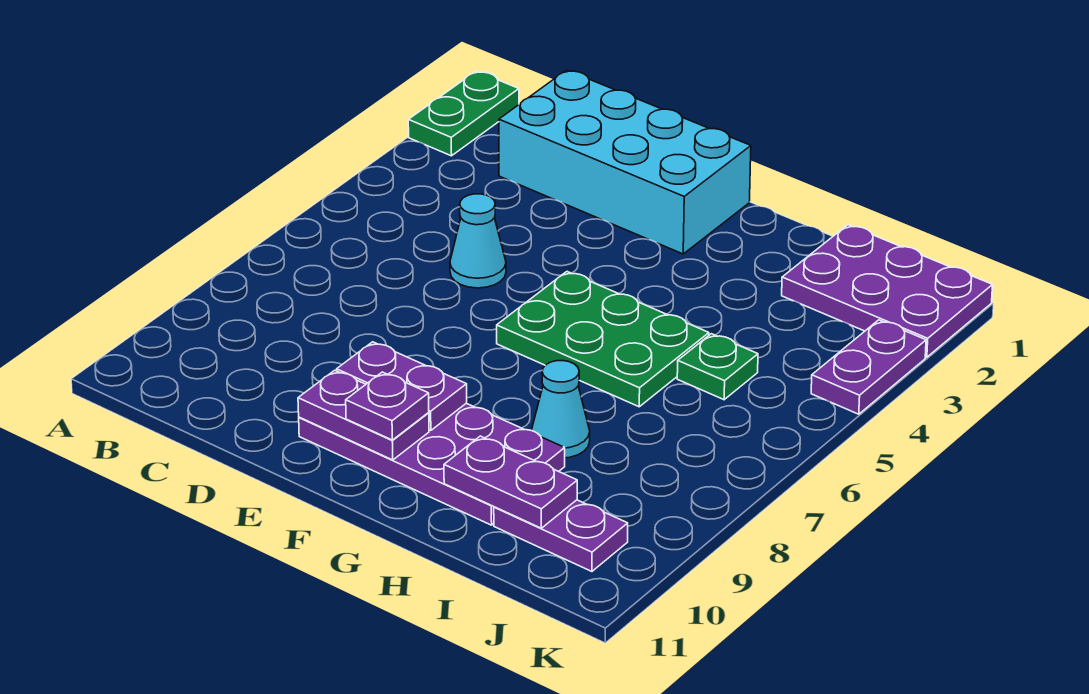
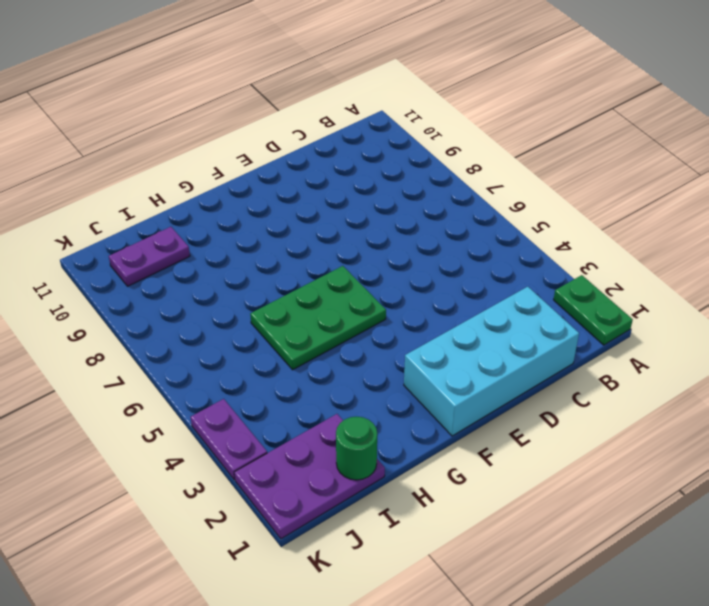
green 1x1 round brick [336,417,377,480] -> none
none -> cyan 1x1 cone [450,194,506,288]
none -> purple 2x4 plate [299,403,565,525]
none -> cyan 1x1 cone [531,361,590,458]

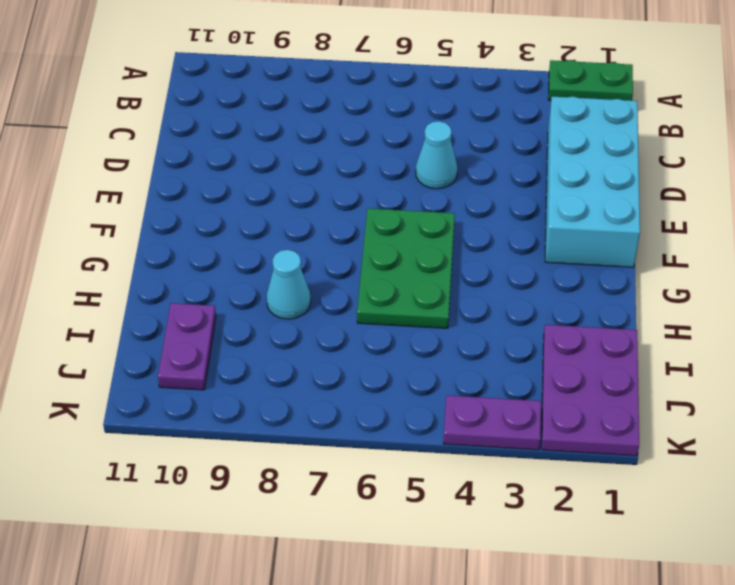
none -> purple 2x4 plate [299,403,565,525]
none -> green 1x1 plate [677,334,758,400]
none -> purple 1x2 plate [337,342,467,430]

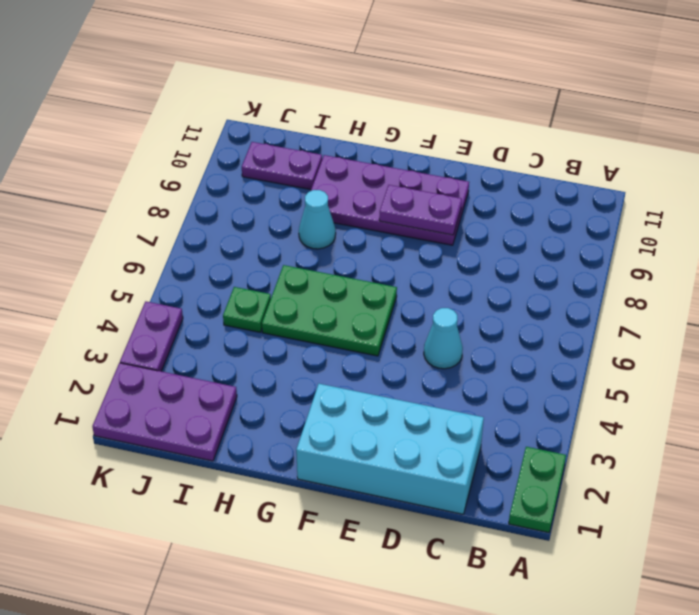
none -> purple 1x2 plate [298,370,429,460]
none -> purple 1x2 plate [444,436,577,528]
none -> purple 1x1 plate [346,372,429,440]

